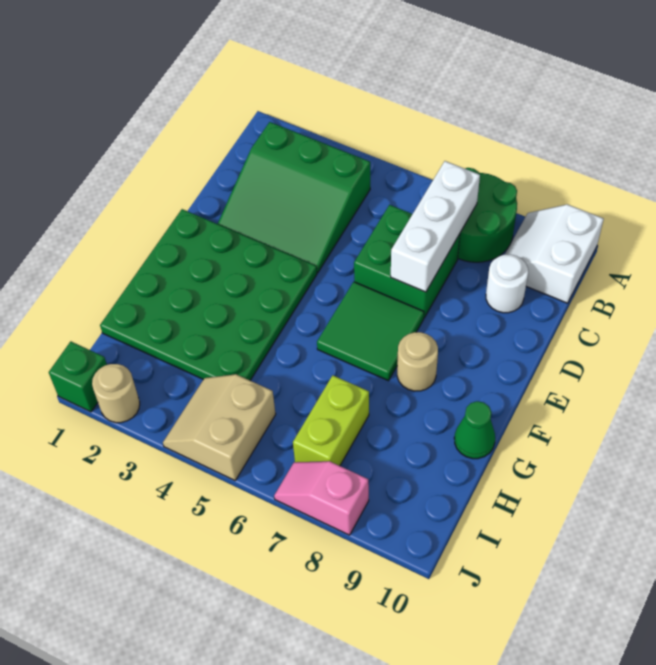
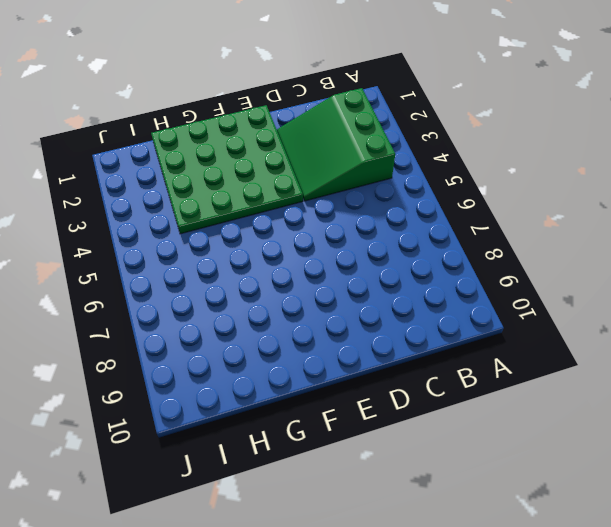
none -> green 2x2 round brick [458,168,517,262]
none -> white 2x2 slope [505,204,604,303]
none -> green 2x2 brick [354,205,460,318]

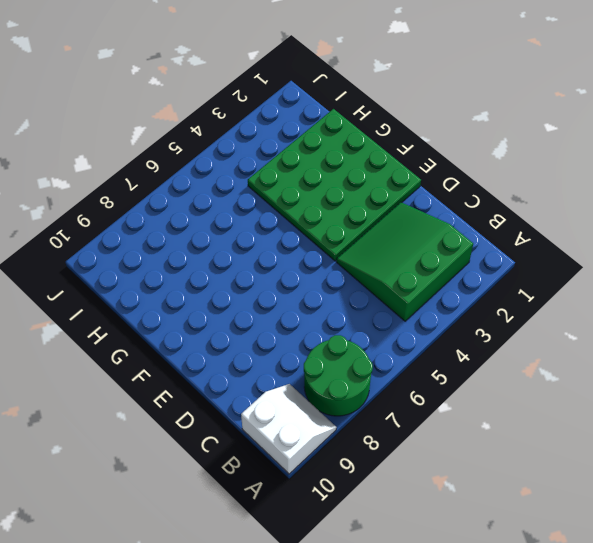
none -> green 2x2 brick [354,205,460,318]
none -> white 1x1 round brick [486,255,528,313]
none -> green 2x2 tile [317,282,424,381]

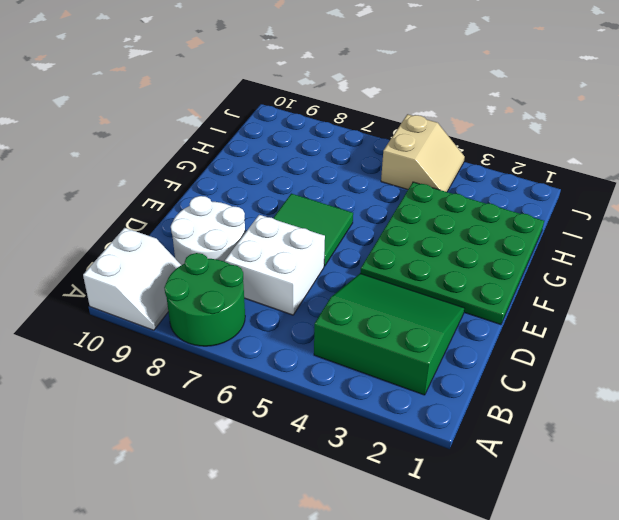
white 2x2 brick [225,215,325,315] -> green 2x2 brick [354,205,460,318]
white 2x2 round brick [171,196,245,265] -> white 1x1 round brick [486,255,528,313]
none -> tan 1x1 round brick [397,332,438,391]
none -> green 1x1 cone [454,401,495,459]
none -> lime 1x2 brick [293,375,369,466]

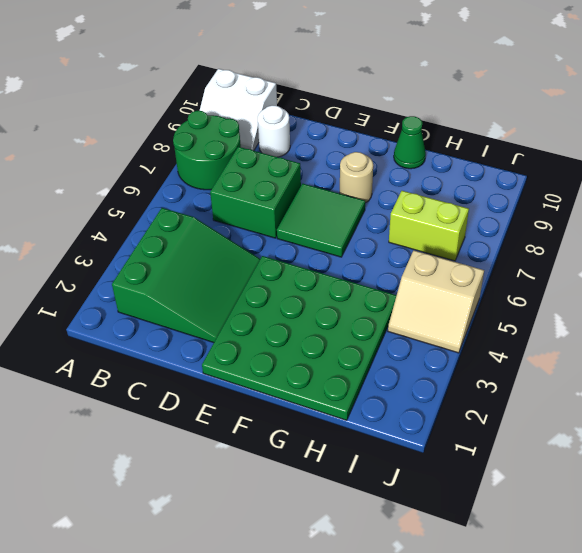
none -> green 1x1 brick [49,342,107,412]
none -> tan 1x1 round brick [92,364,140,423]
none -> pink 1x2 slope [274,461,369,535]

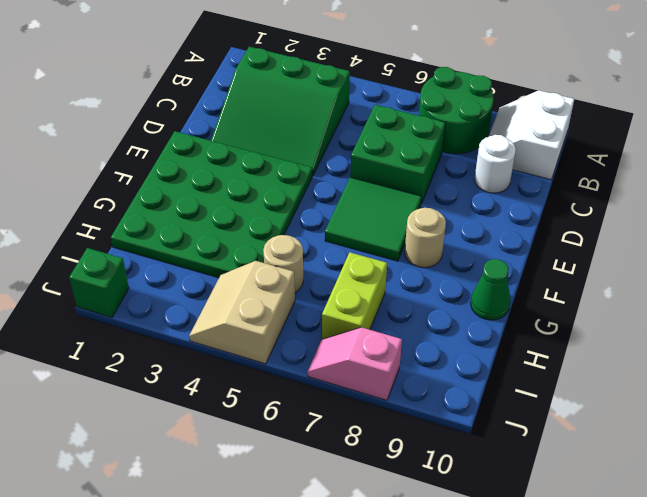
tan 1x1 round brick [263,235,303,292] -> tan 1x1 round brick moved to [92,364,140,423]
none -> white 1x3 brick [391,161,480,292]

